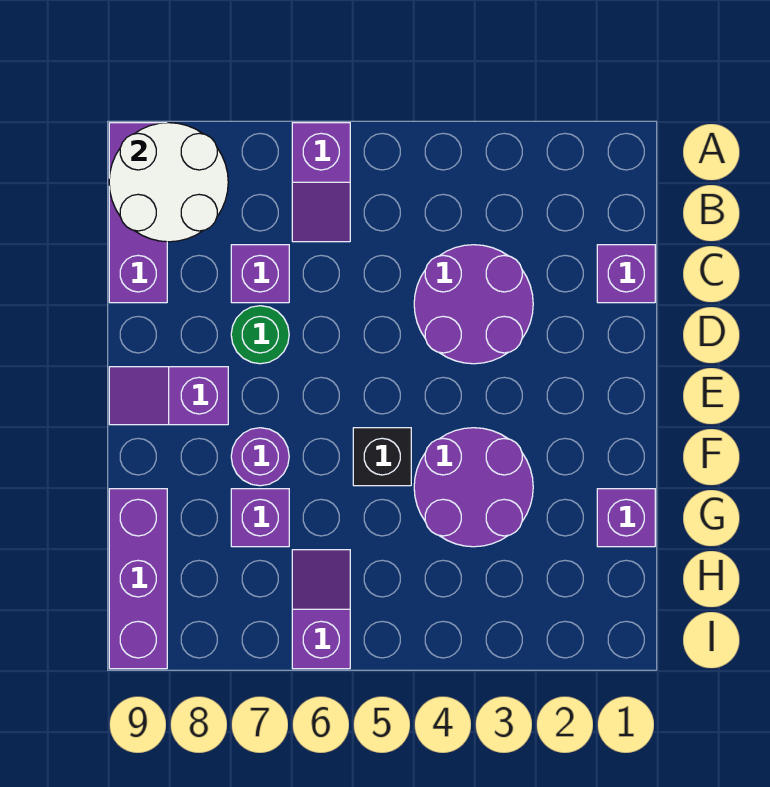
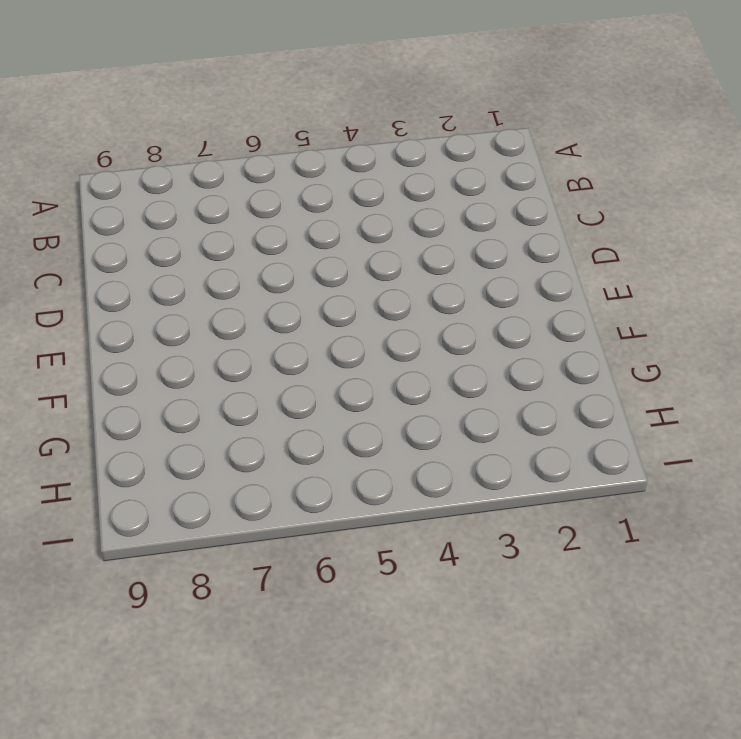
none -> purple 1x2 slope [292,123,350,242]
none -> purple 1x3 brick [109,123,167,303]
none -> purple 1x1 brick [597,245,655,303]

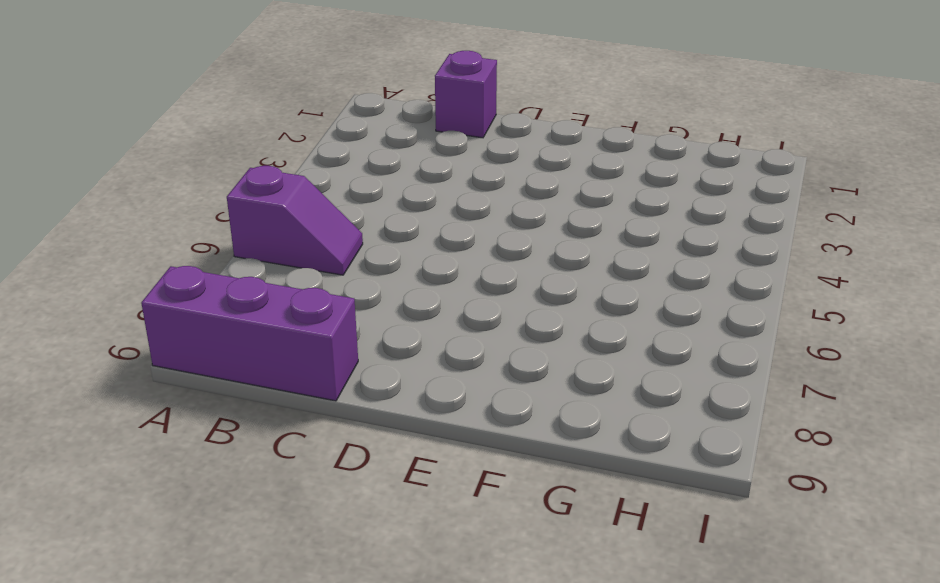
none -> purple 2x2 round brick [414,245,533,364]
none -> purple 1x1 brick [231,245,289,303]
none -> green 1x1 round brick [231,306,289,364]

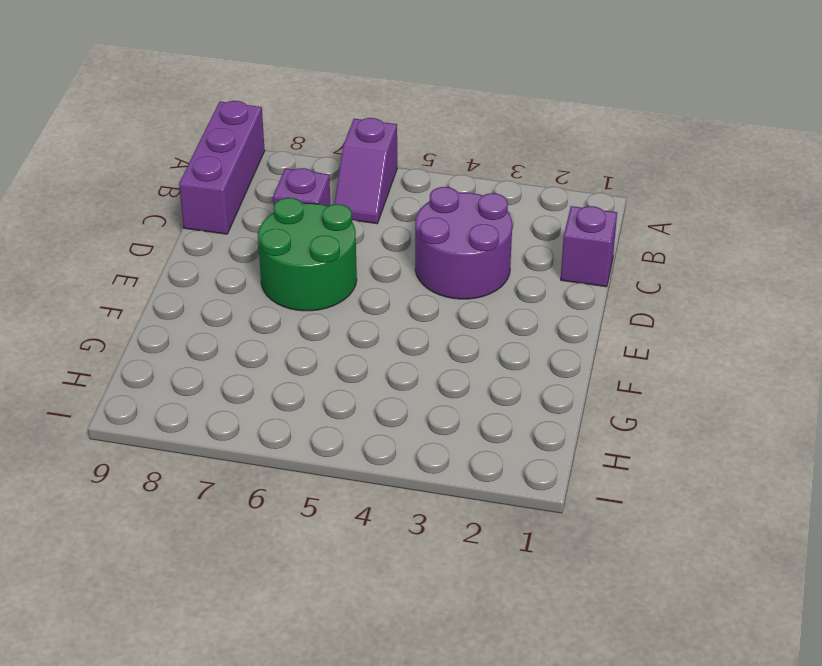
green 2x2 round brick [258,198,357,311] -> green 1x1 round brick [231,306,289,364]
none -> purple 1x2 slope [109,367,228,425]
none -> purple 2x2 round brick [414,428,533,547]
none -> black 1x1 brick [353,428,411,486]

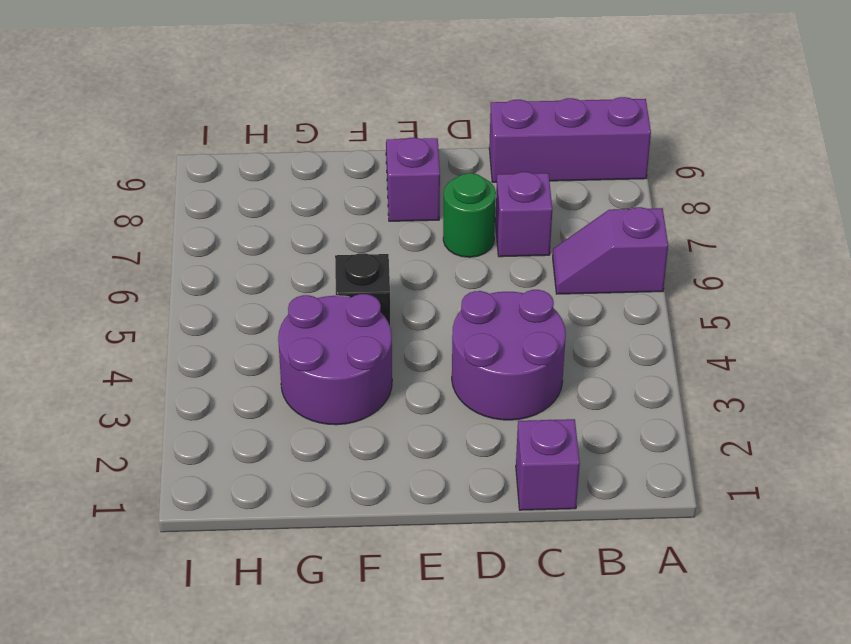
none -> purple 1x1 round brick [231,428,289,486]
none -> purple 1x1 brick [597,489,655,547]
none -> purple 1x1 brick [231,489,289,547]

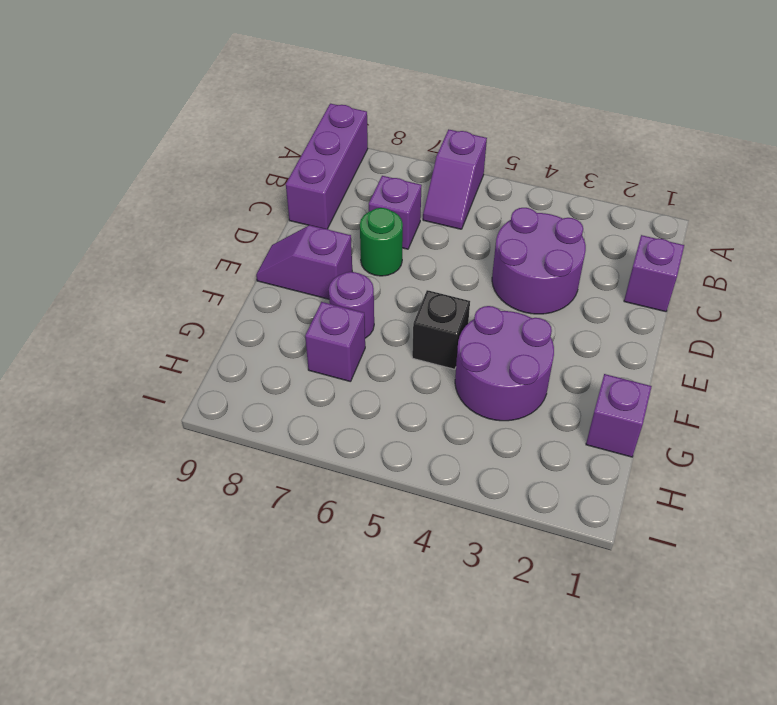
none -> purple 1x3 brick [109,489,167,669]
none -> purple 1x2 slope [292,550,350,669]
none -> white 2x2 round brick [109,123,228,242]

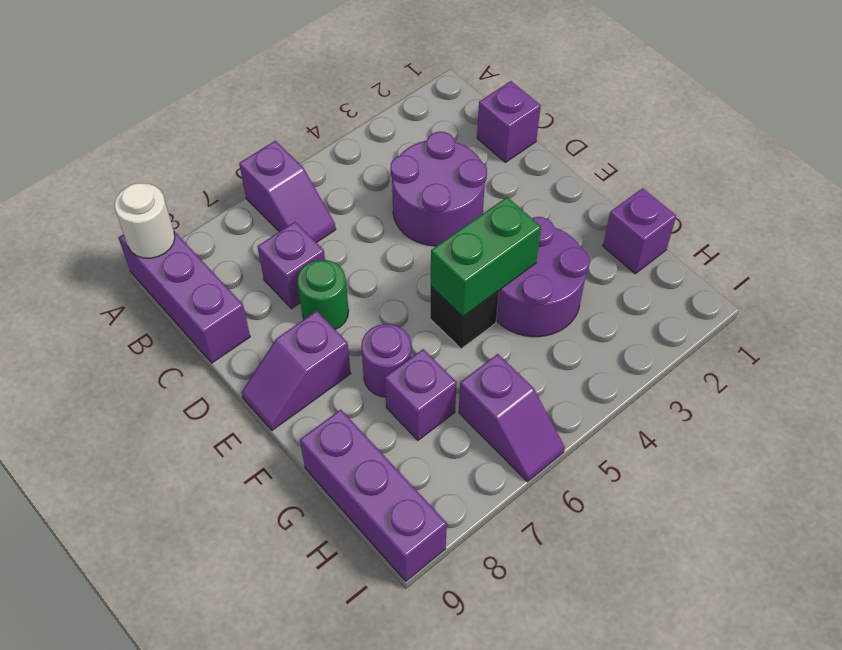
white 1x1 round brick [115,183,175,258] -> white 2x2 round brick [109,123,228,242]
green 1x2 brick [431,197,541,316] -> none
purple 1x2 slope [459,354,565,482] -> purple 1x2 slope turned to [292,550,350,669]

